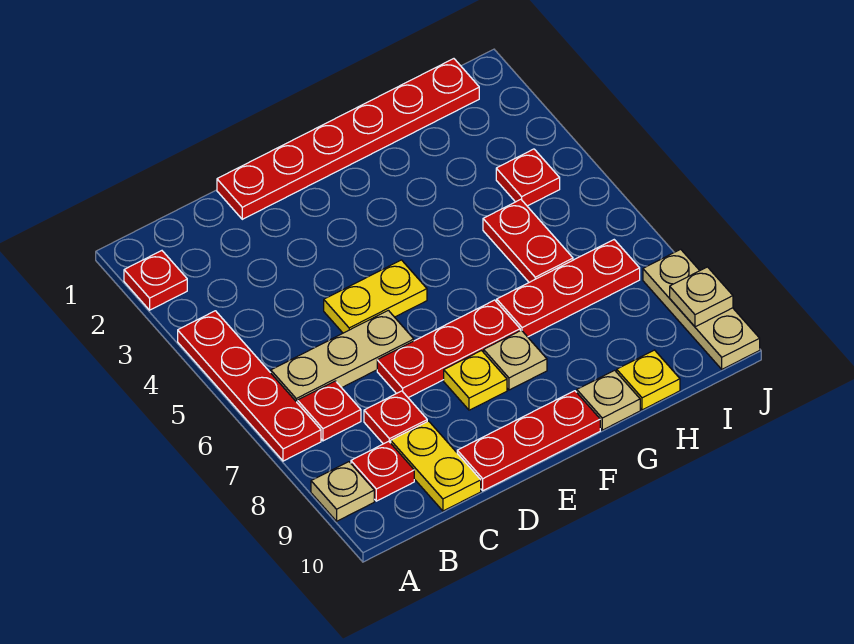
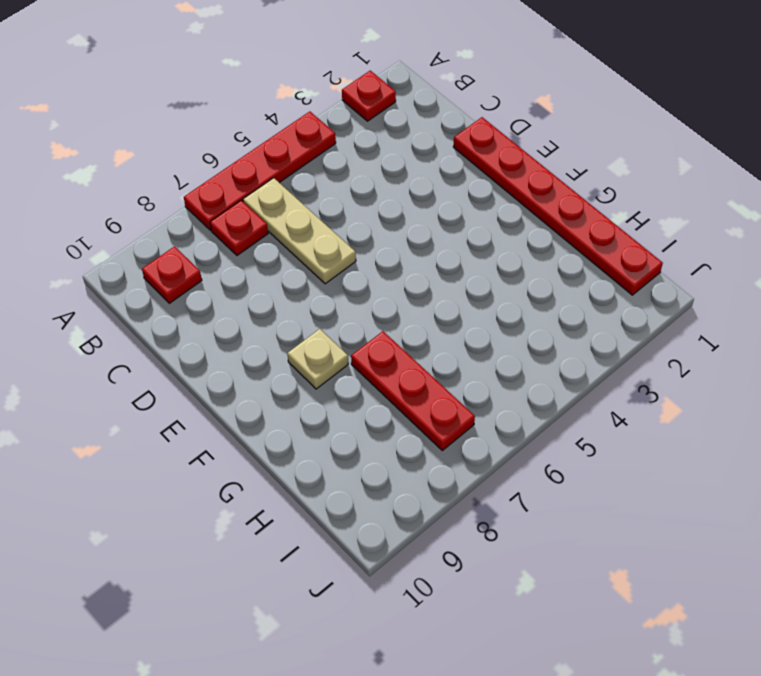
none -> tan 1x1 plate [311,462,374,521]
none -> red 1x1 plate [364,391,427,444]
none -> yellow 1x2 plate [391,421,481,511]

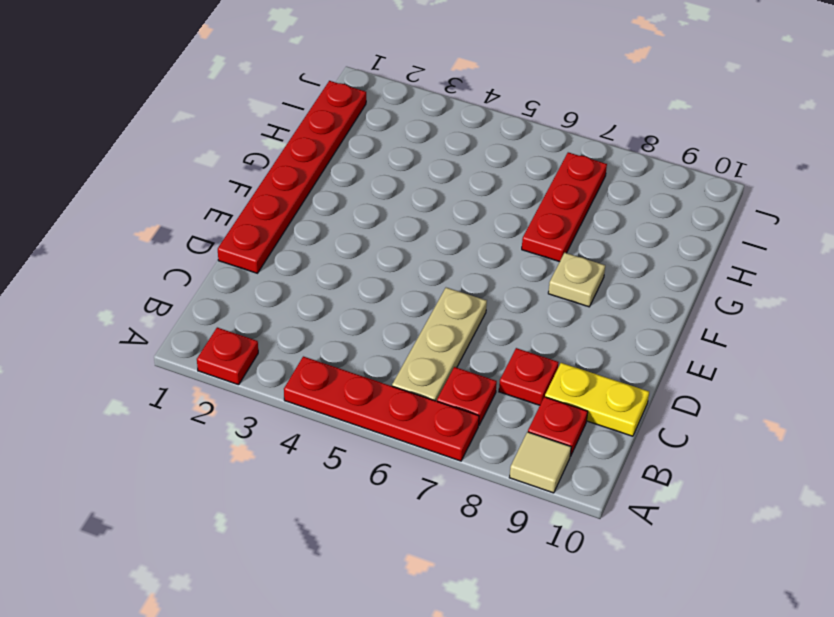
tan 1x1 tile [509,432,571,493] -> tan 1x1 plate [311,462,374,521]
none -> yellow 1x2 plate [324,260,427,333]
none -> red 1x3 plate [377,300,520,398]
none -> red 1x3 plate [457,391,600,491]

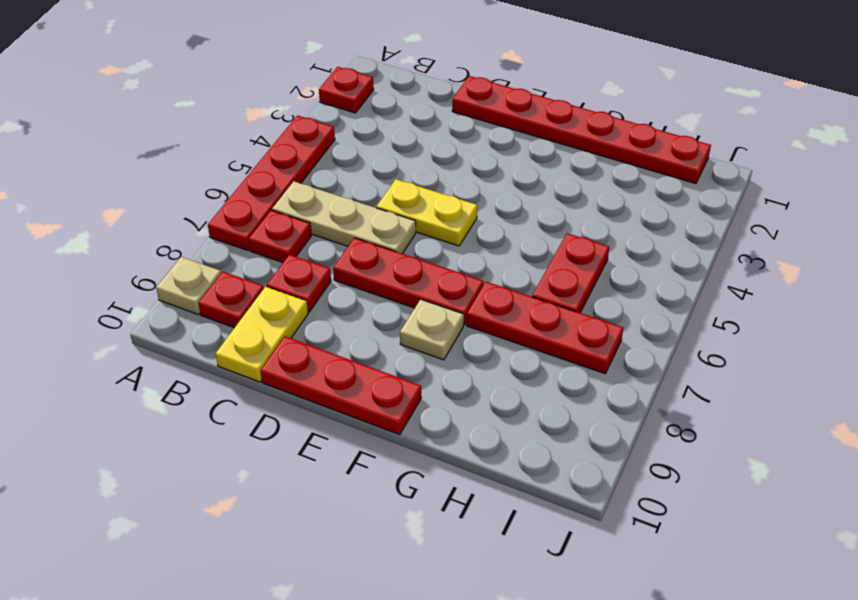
none -> yellow 1x1 plate [444,351,507,410]
none -> tan 1x1 plate [577,370,640,430]
none -> yellow 1x1 plate [617,350,680,410]

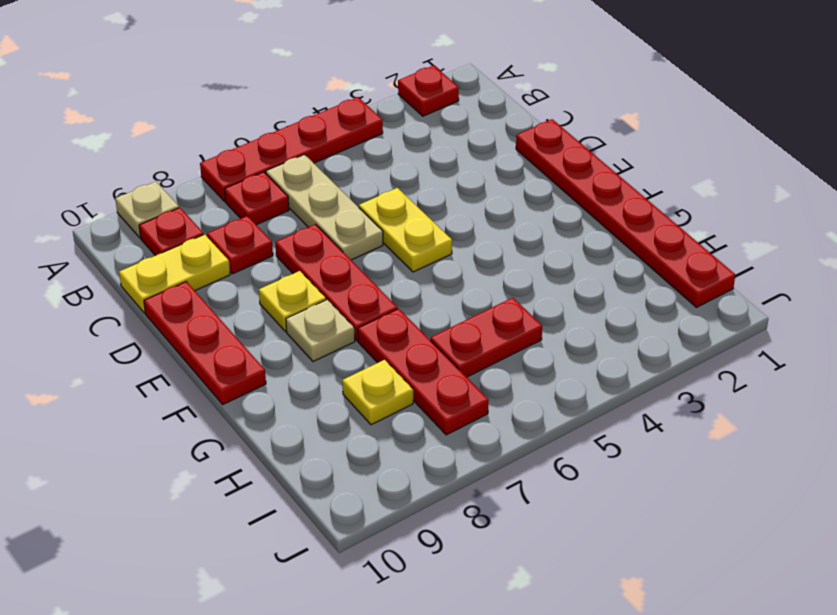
yellow 1x1 plate [342,360,413,425] -> yellow 1x1 plate moved to [617,350,680,410]
none -> tan 1x1 plate [577,370,640,430]
none -> red 1x1 plate [496,149,560,206]
none -> tan 1x3 plate [643,249,760,369]

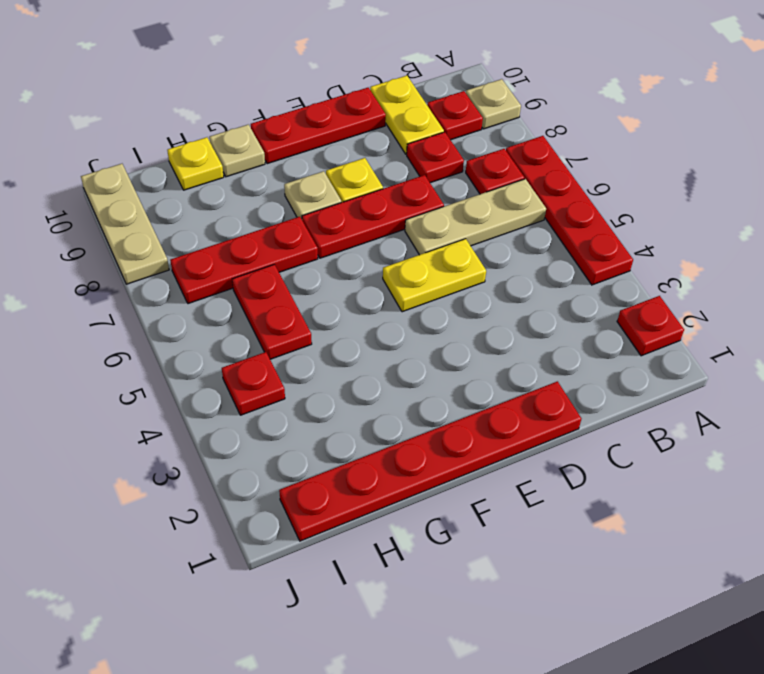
none -> tan 1x1 plate [670,267,733,327]

